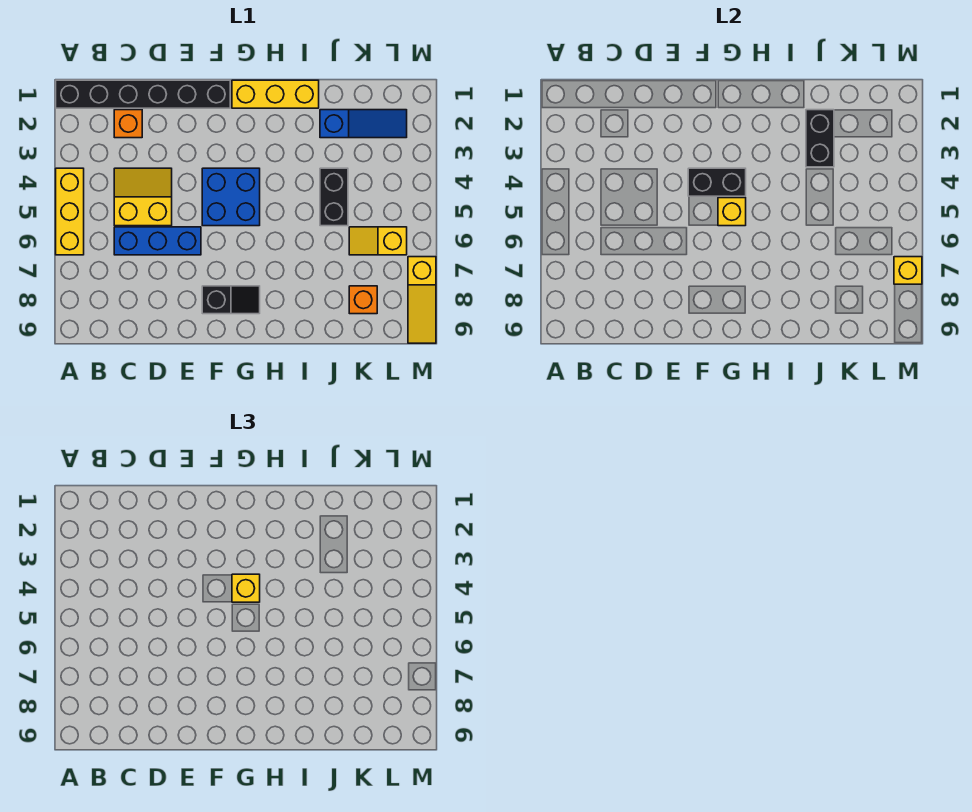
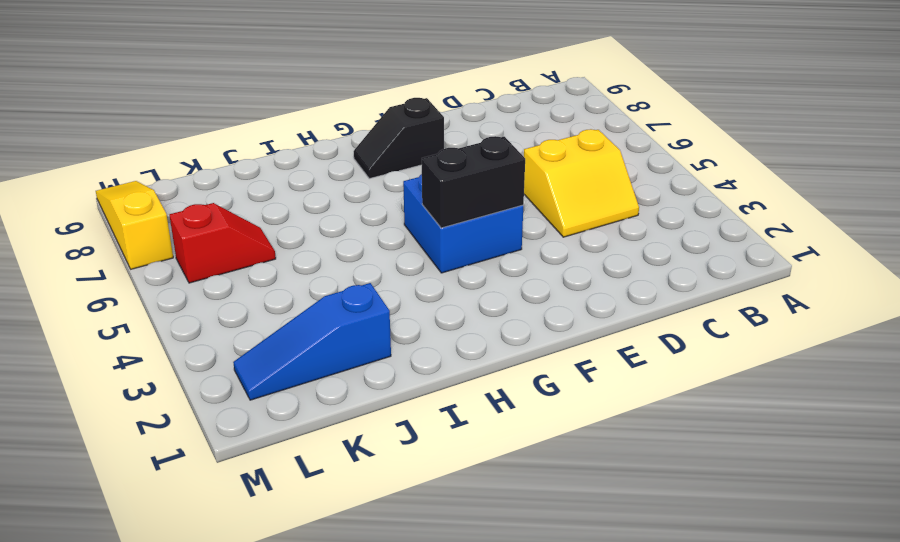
red 1x2 slope [169,203,276,283] -> yellow 1x2 slope [349,227,407,255]
none -> black 1x6 brick [56,80,230,108]
none -> yellow 1x3 brick [56,168,84,255]
none -> orange 1x1 brick [114,110,142,138]

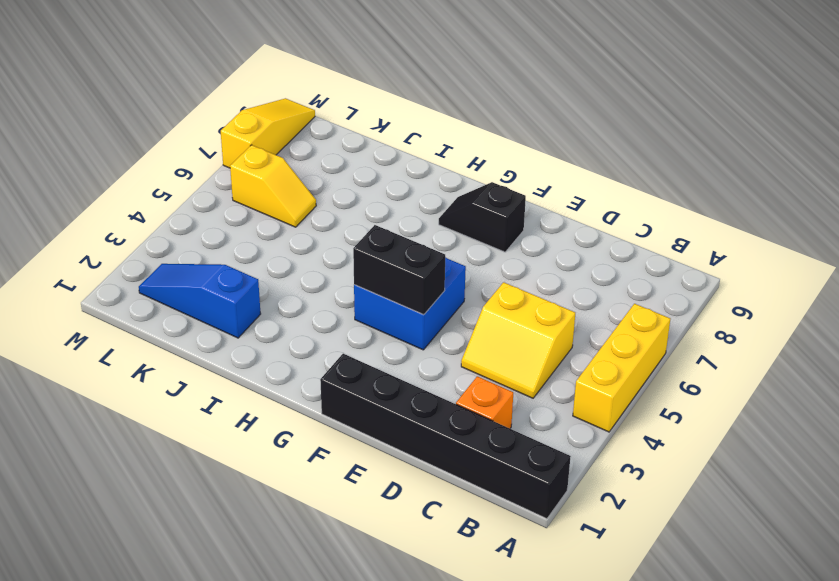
none -> blue 1x3 brick [114,227,201,255]
none -> yellow 1x3 brick [232,80,319,108]
none -> black 1x2 brick [320,168,348,226]

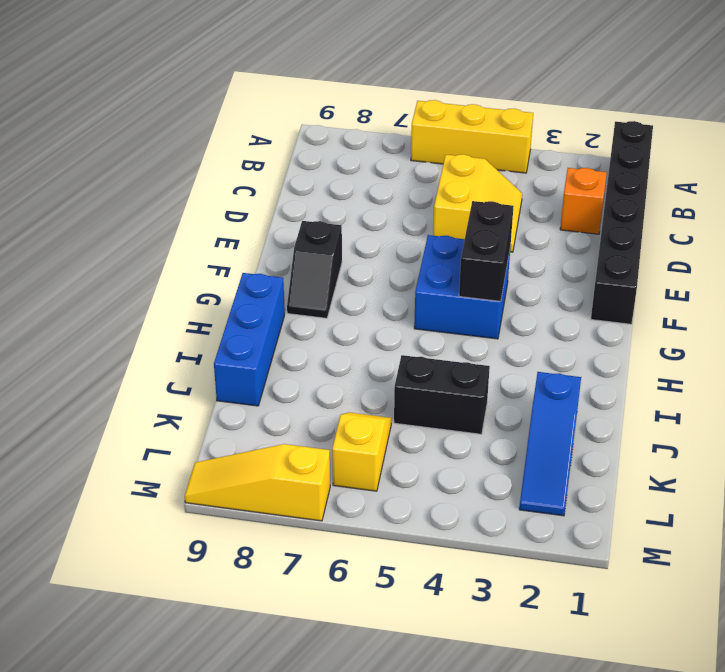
blue 1x3 brick [214,273,285,406] -> blue 1x3 brick moved to [114,227,201,255]
none -> yellow 1x3 brick [232,80,319,108]
none -> orange 1x1 brick [349,286,377,314]
none -> yellow 1x1 brick [718,198,746,226]

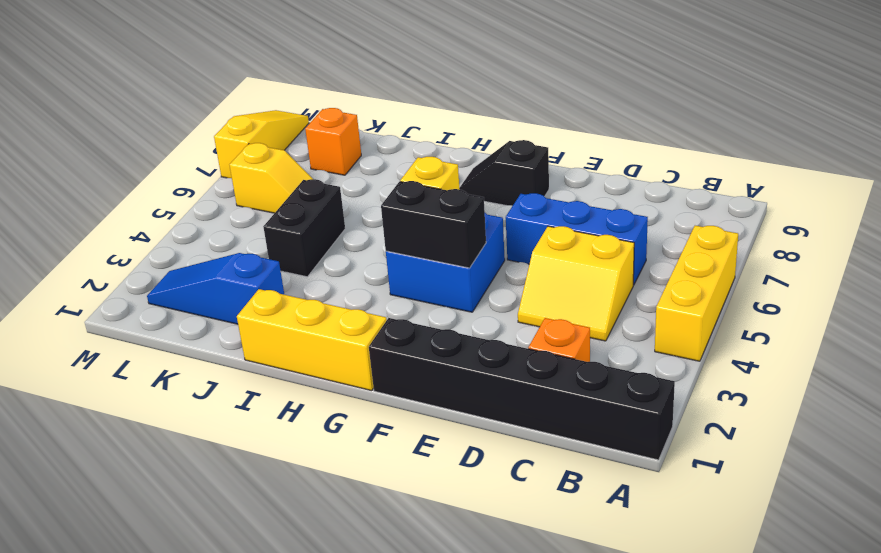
none -> black 1x2 brick [806,110,834,167]
none -> yellow 1x1 brick [894,257,922,284]
none -> yellow 1x1 brick [232,574,260,602]

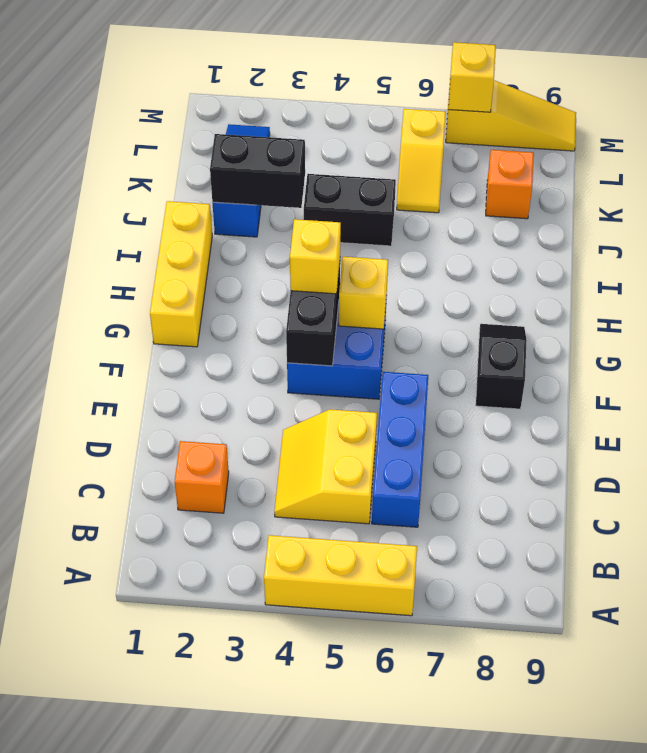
none -> black 1x6 brick [56,80,230,108]

